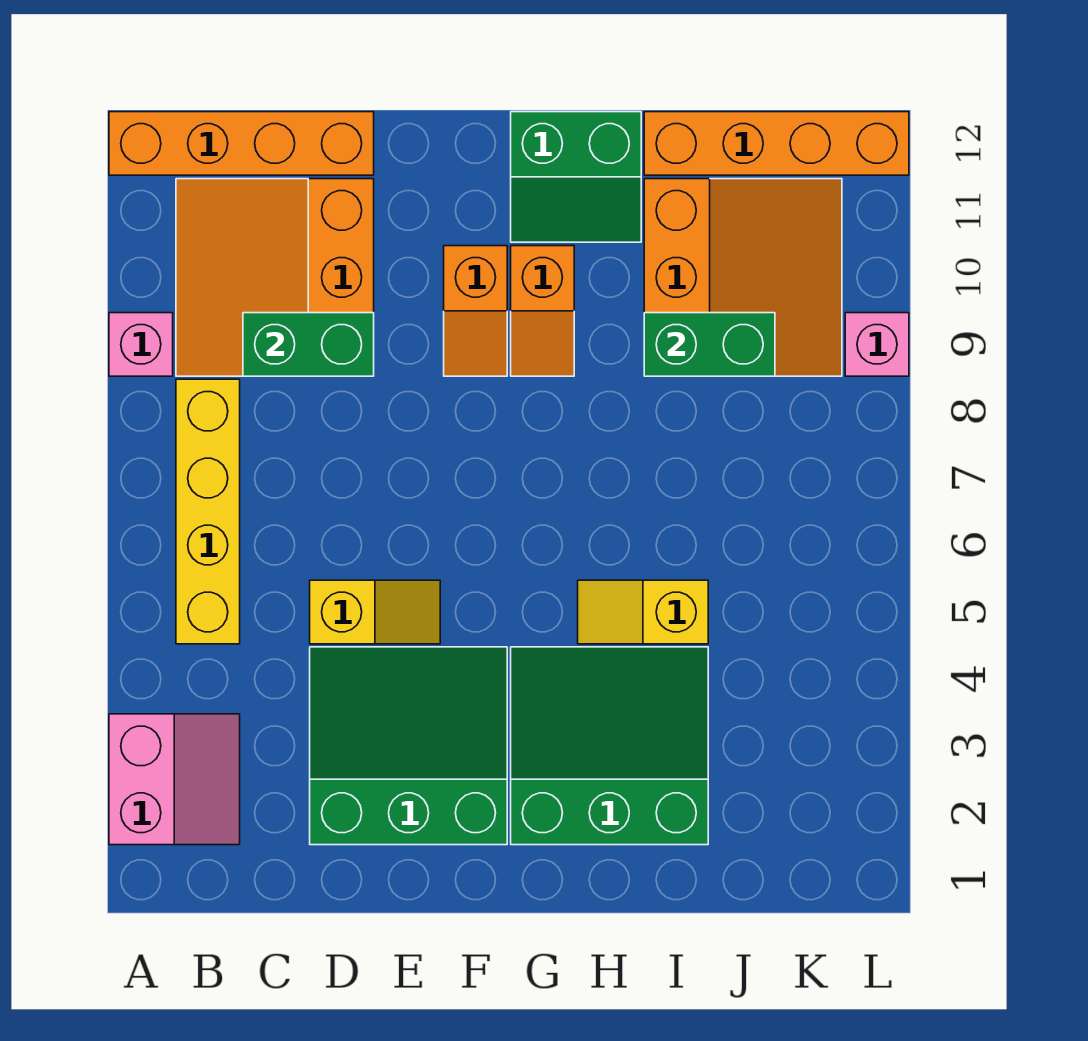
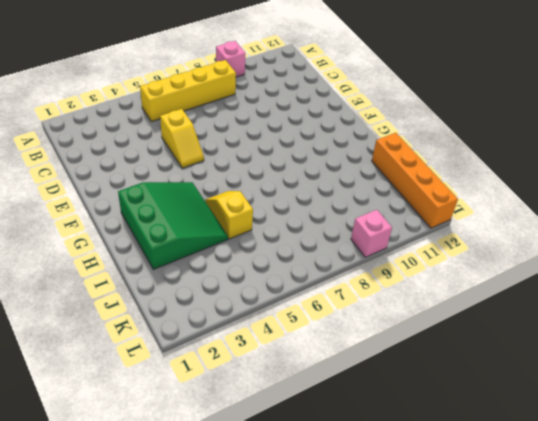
none -> pink 2x2 slope [109,714,240,845]
none -> orange 1x4 brick [109,112,374,175]
none -> orange 3x3 slope [176,179,374,376]

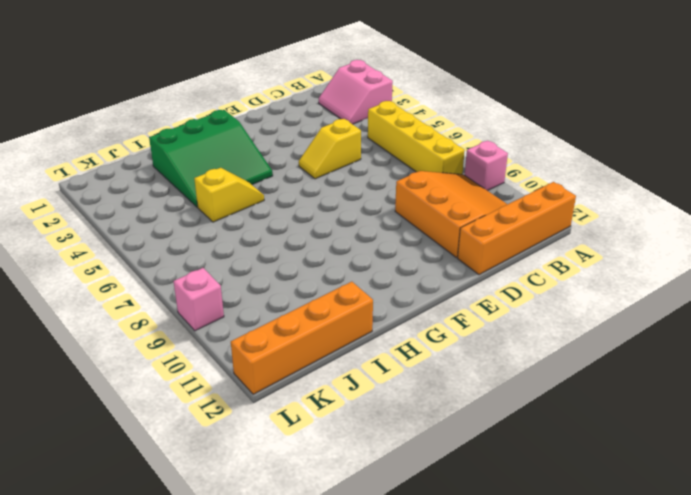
none -> green 3x3 slope [310,647,507,845]
none -> orange 1x2 slope [444,246,507,376]
none -> orange 1x2 slope [511,246,574,376]

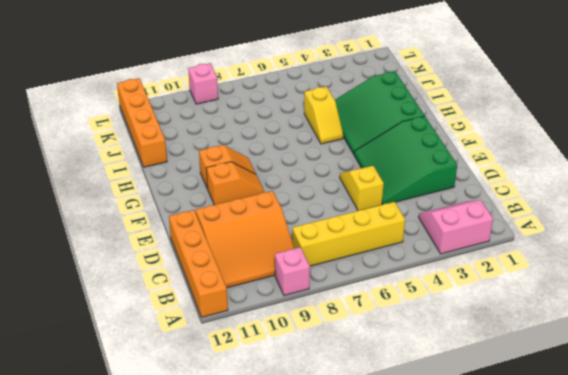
none -> green 2x2 slope [511,112,641,242]
none -> orange 3x3 slope [644,179,842,376]
none -> green 1x2 brick [243,313,374,376]

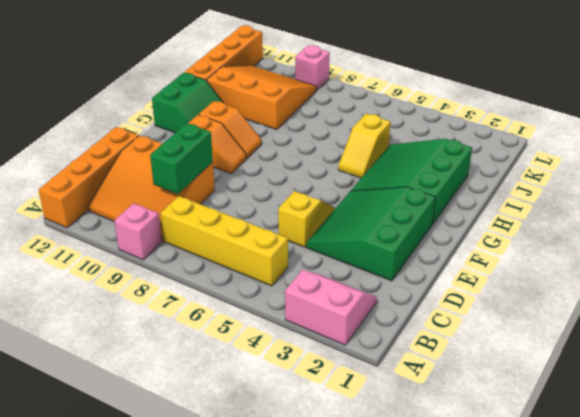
none -> green 1x2 brick [644,313,775,376]

